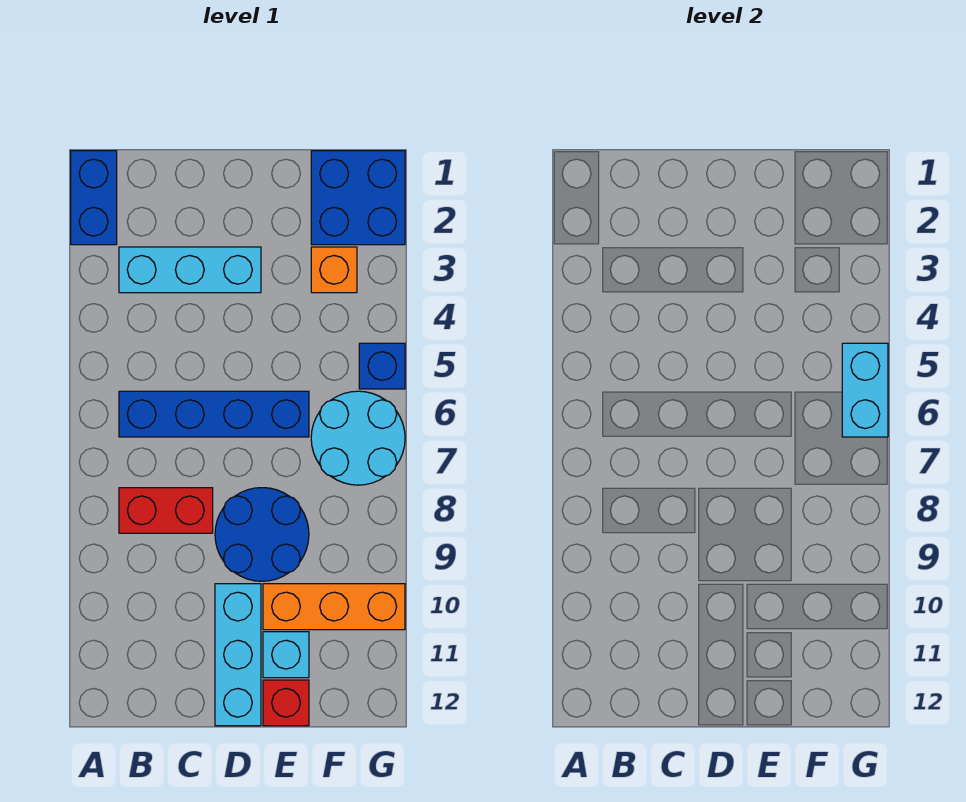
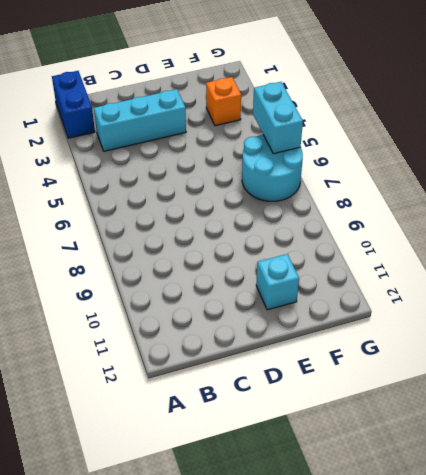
none -> blue 1x4 brick [119,391,309,437]
none -> red 1x2 brick [119,488,213,533]
none -> blue 2x2 round brick [215,488,309,581]

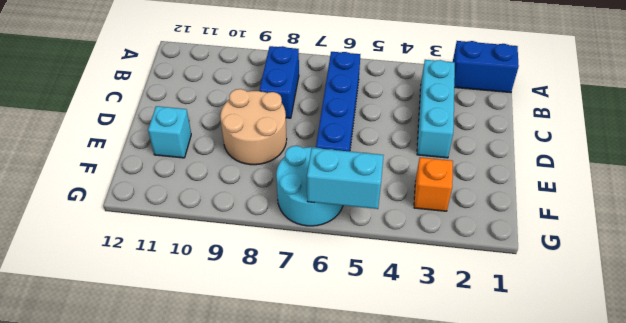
blue 1x2 brick [259,46,299,118] -> red 1x2 brick [119,488,213,533]
tan 2x2 round brick [220,89,287,165] -> blue 2x2 round brick [215,488,309,581]
none -> cyan 1x3 brick [215,584,261,726]
none -> orange 1x3 brick [263,584,405,630]
none -> red 1x1 brick [263,680,309,726]

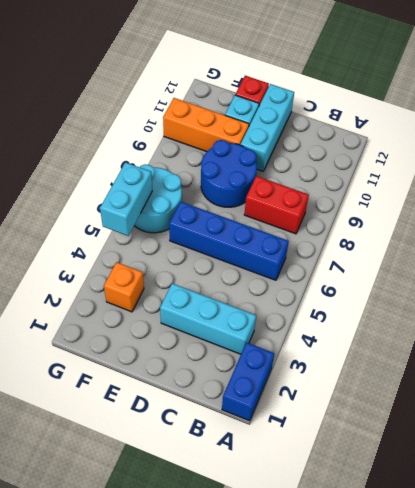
none -> blue 2x2 brick [311,151,405,245]
none -> blue 1x1 brick [359,343,405,389]

